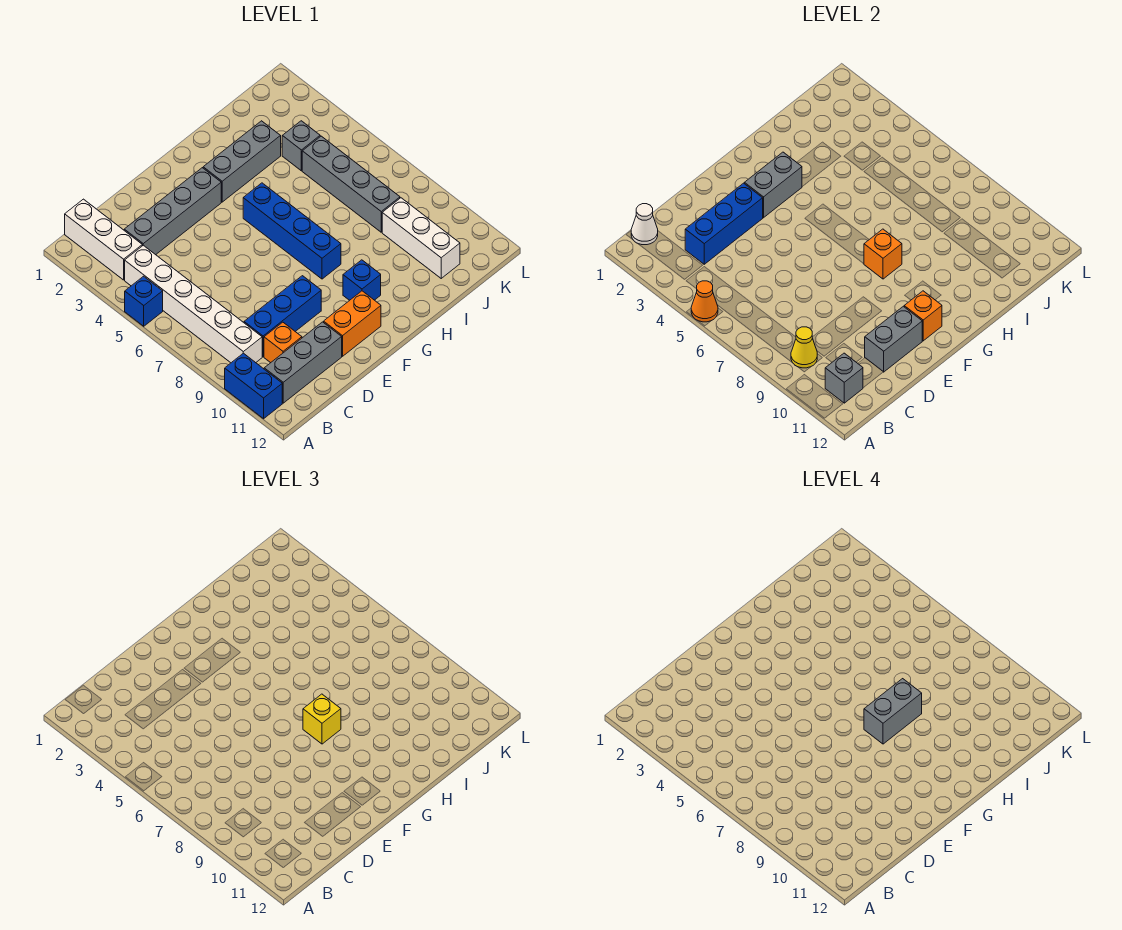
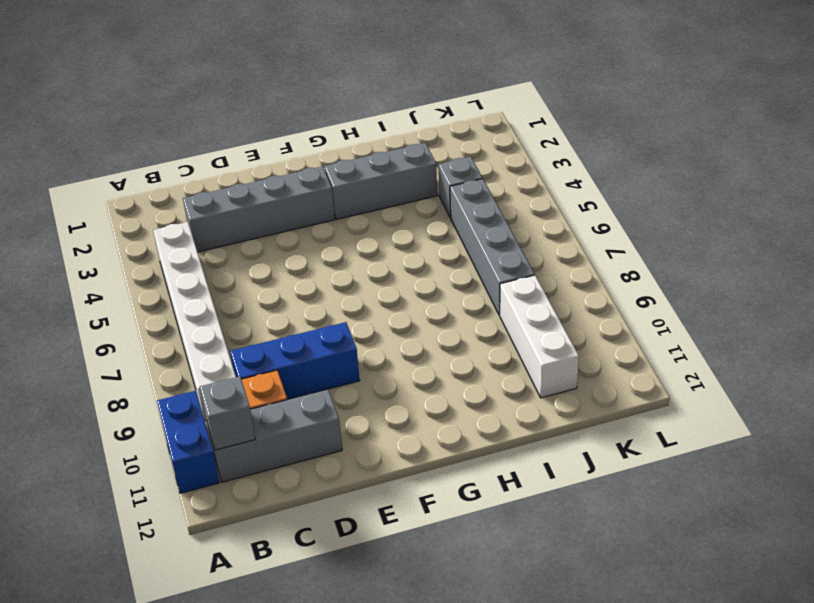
none -> blue 1x1 brick [125,276,163,326]
none -> white 1x3 brick [65,199,142,280]
none -> orange 1x2 brick [324,291,381,356]

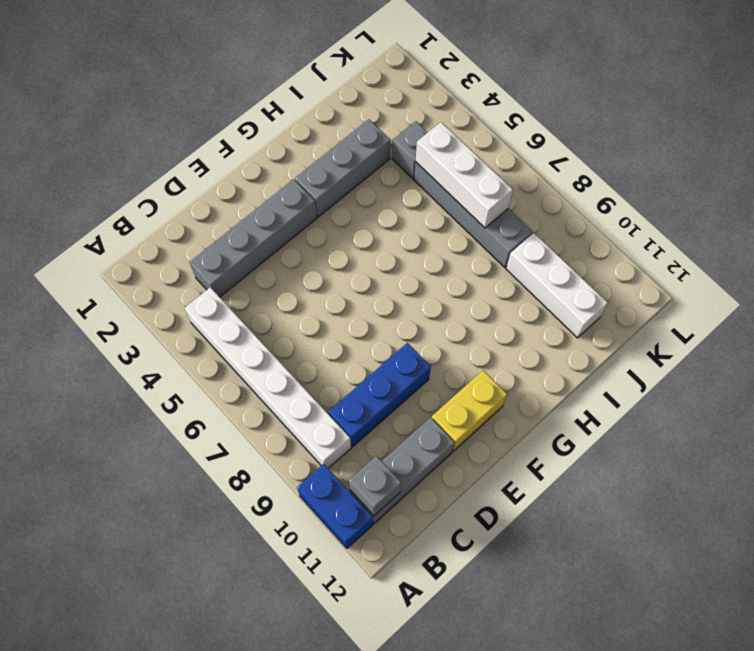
yellow 1x2 brick [432,370,507,451] -> orange 1x2 brick [324,291,381,356]
white 1x3 brick [416,122,513,228] -> white 1x3 brick moved to [65,199,142,280]
none -> blue 1x1 brick [125,276,163,326]
none -> orange 1x1 brick [264,322,302,363]
none -> blue 1x4 brick [243,183,341,279]

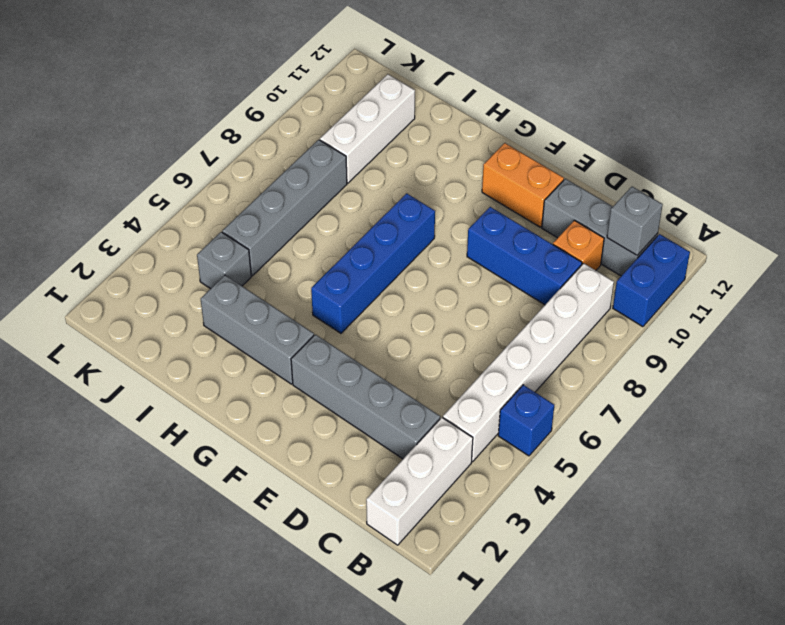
none -> blue 1x1 brick [343,260,381,300]
none -> orange 1x1 cone [691,281,718,322]
none -> white 1x1 cone [631,204,658,245]

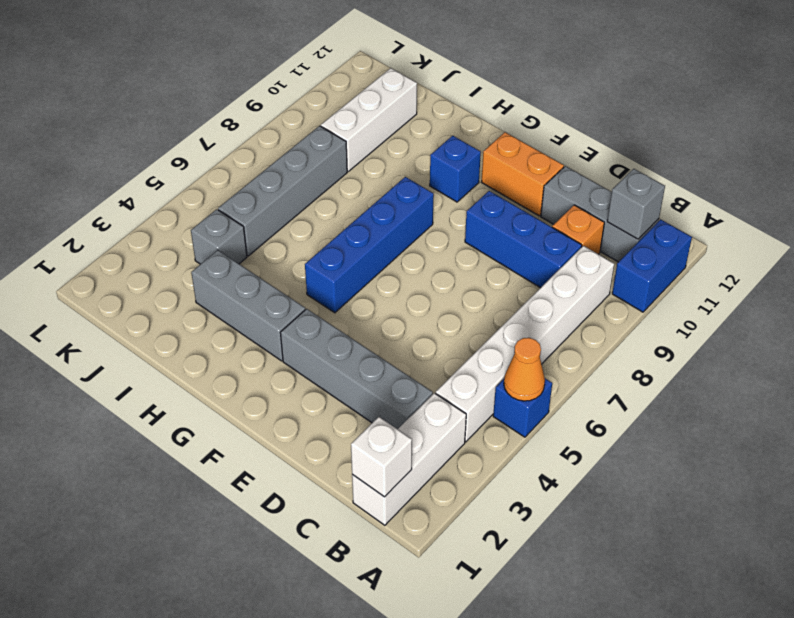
white 1x1 brick [351,417,412,497] -> white 1x1 cone [631,204,658,245]
none -> yellow 1x1 cone [791,327,817,368]
none -> blue 1x3 brick [685,183,763,264]
none -> grey 1x2 brick [865,306,922,372]

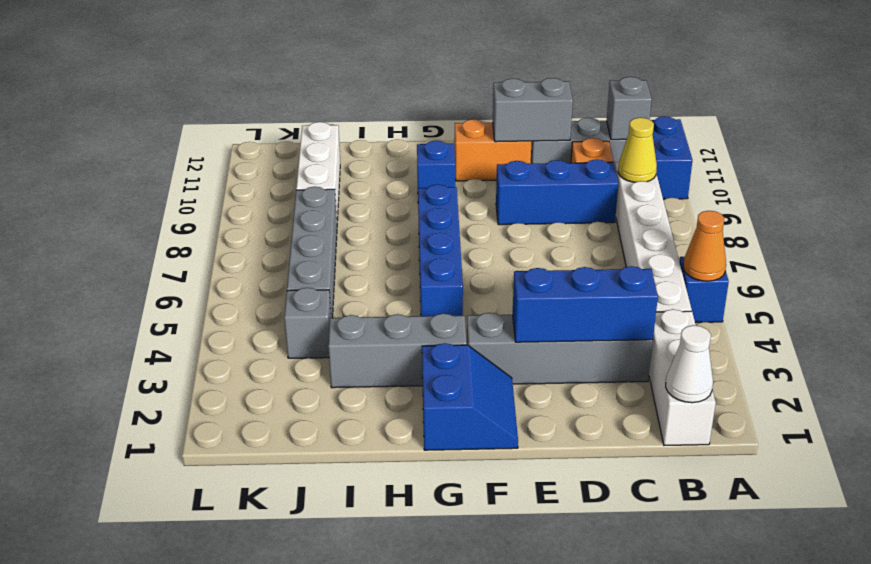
blue 2x2 slope [422,343,518,450] -> none
none -> grey 1x2 brick [745,152,802,218]
none -> orange 1x1 brick [904,291,942,341]
none -> orange 1x1 brick [864,229,902,279]

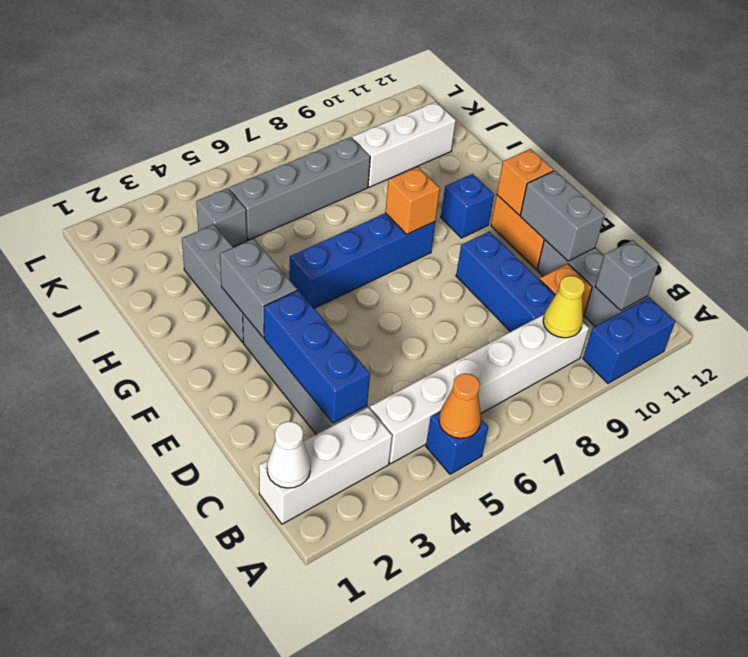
none -> yellow 1x1 brick [303,694,341,744]
none -> grey 1x2 brick [864,679,922,744]

